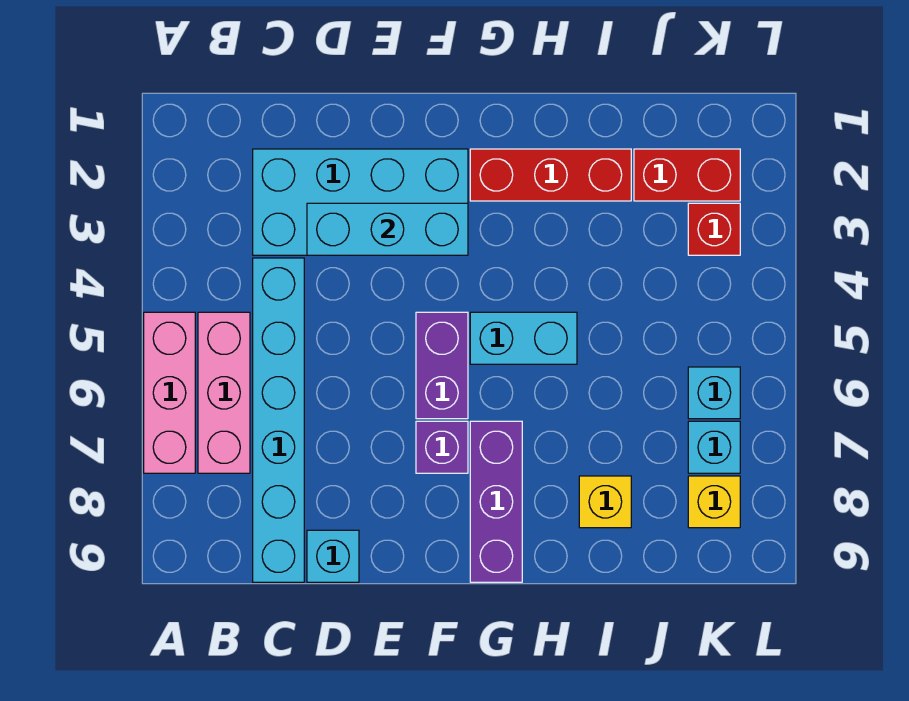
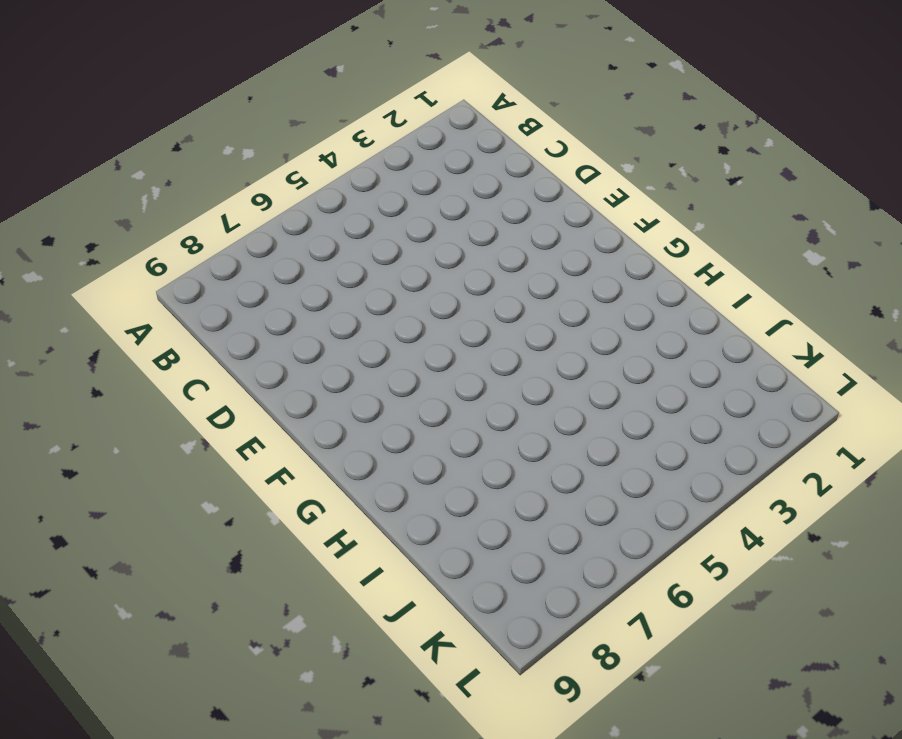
none -> pink 1x3 brick [144,312,195,473]
none -> pink 1x3 brick [198,312,250,473]
none -> cyan 2x4 brick [253,149,468,255]

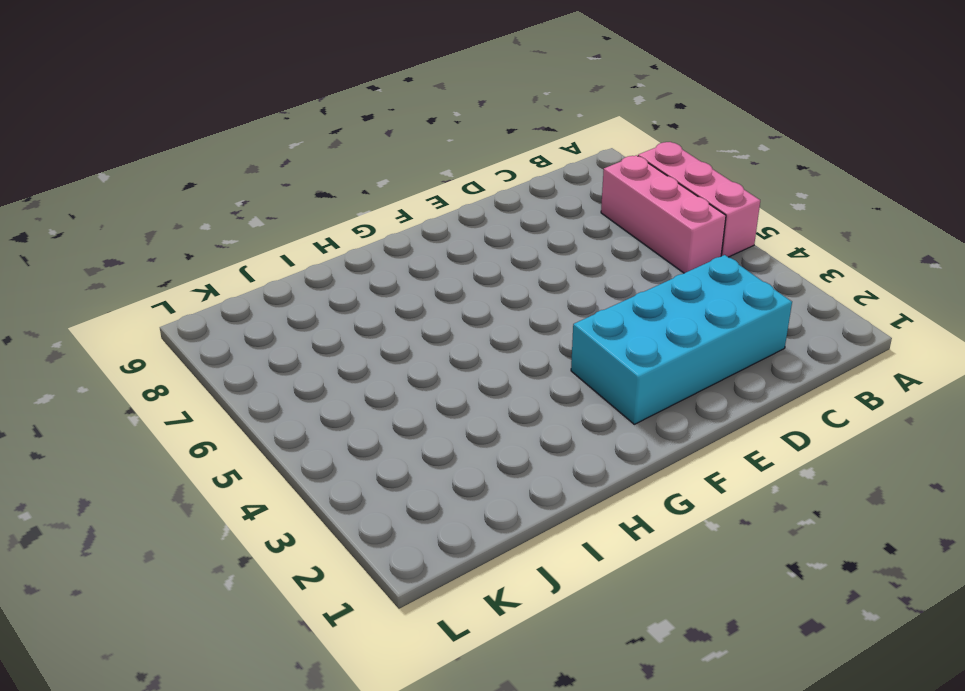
none -> cyan 1x6 brick [253,258,304,582]
none -> cyan 1x1 brick [307,530,359,582]
none -> purple 1x2 brick [416,312,468,419]

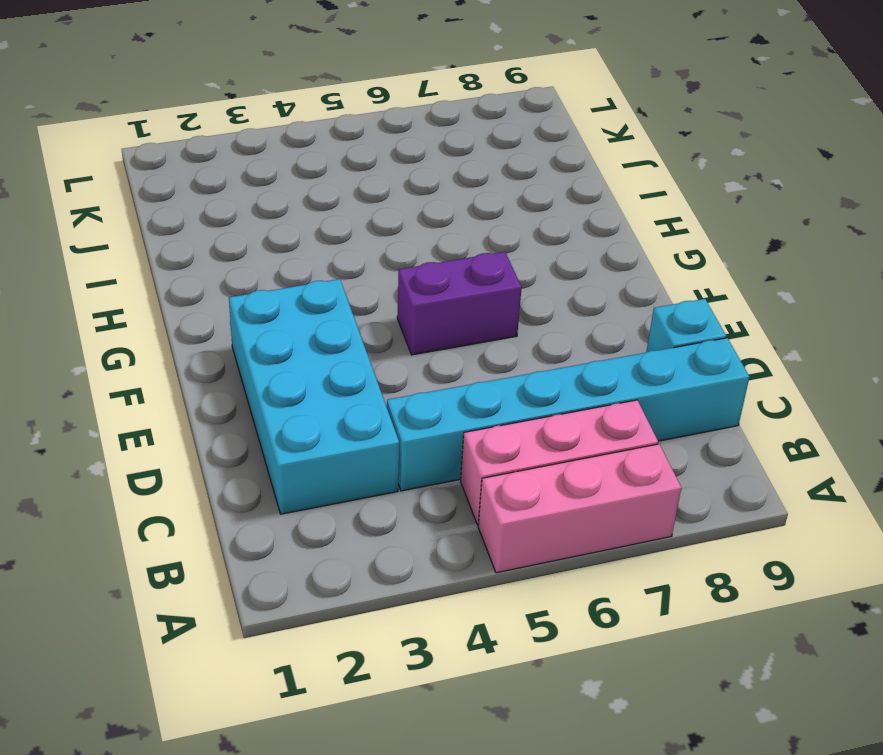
none -> purple 1x1 brick [416,421,468,473]
none -> red 1x3 brick [470,149,631,201]
none -> cyan 1x2 brick [470,312,577,364]

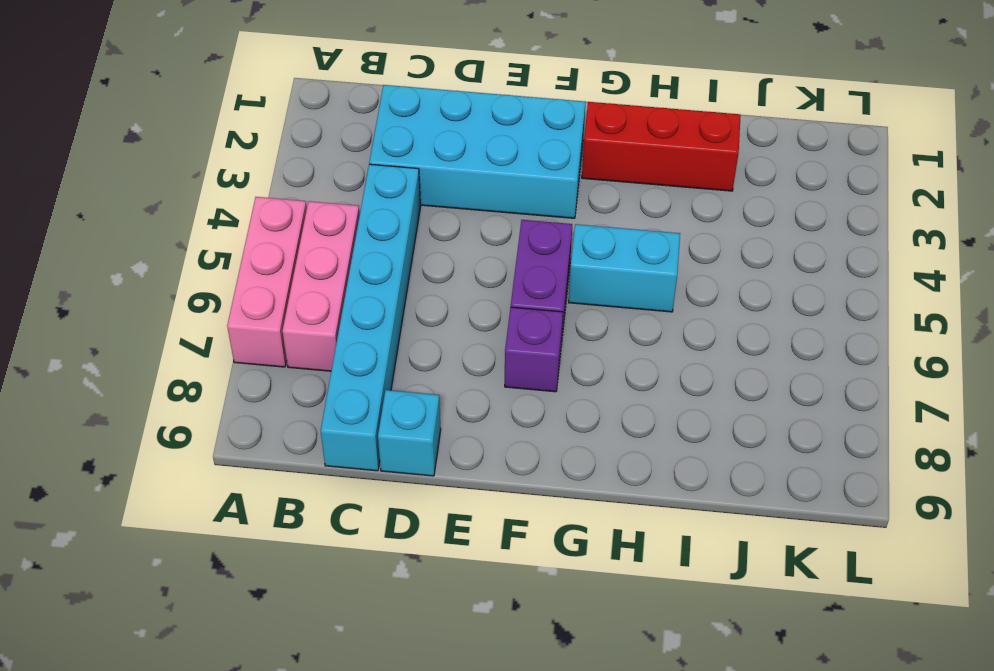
none -> purple 1x3 brick [470,421,522,582]
none -> yellow 1x1 brick [579,476,631,528]
none -> red 1x2 brick [634,149,740,201]

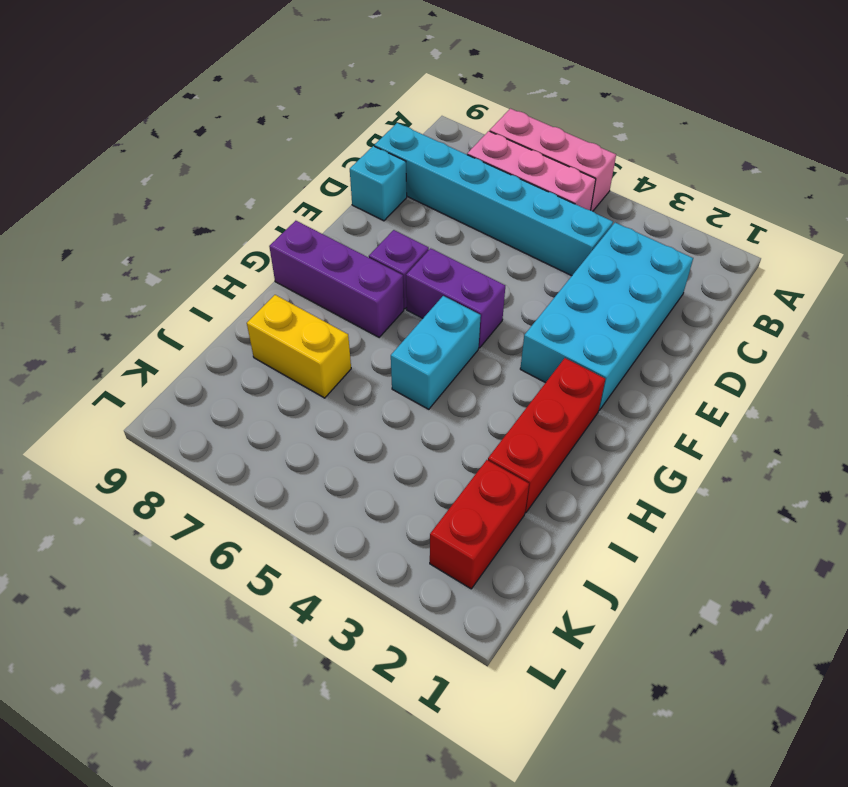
yellow 1x2 brick [247,295,351,398] -> yellow 1x1 brick [579,476,631,528]
none -> red 1x1 brick [688,203,740,255]
none -> cyan 1x1 brick [688,367,740,419]
none -> cyan 1x1 brick [688,421,740,473]

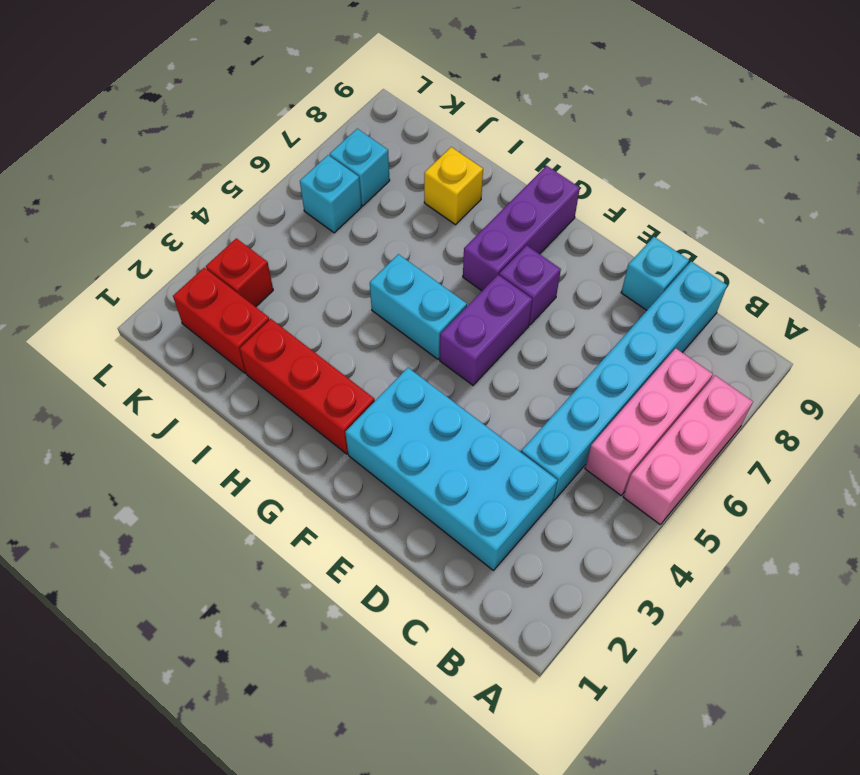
none -> yellow 1x1 brick [688,476,740,528]
none -> cyan 1x3 brick [307,203,468,255]

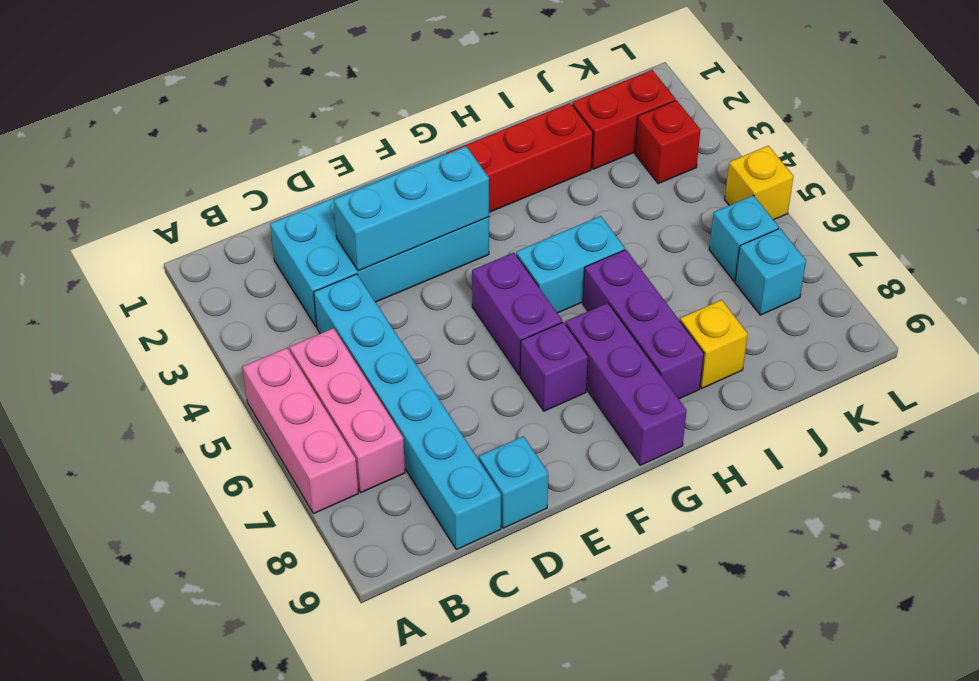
purple 1x3 brick [583,250,704,399] -> none
yellow 1x1 brick [725,146,794,220] -> yellow 1x1 brick moved to [688,476,740,528]

